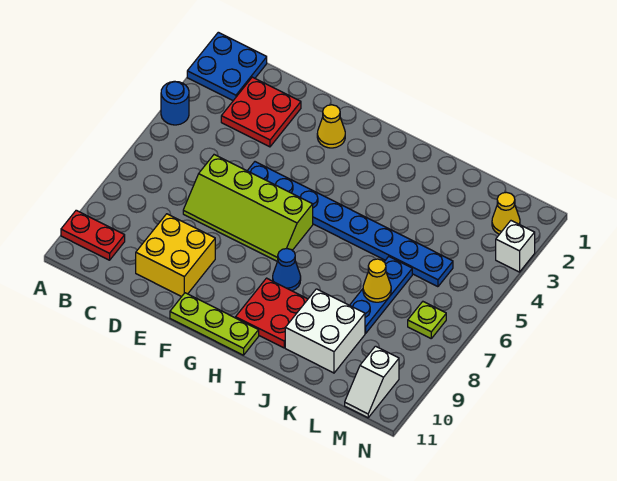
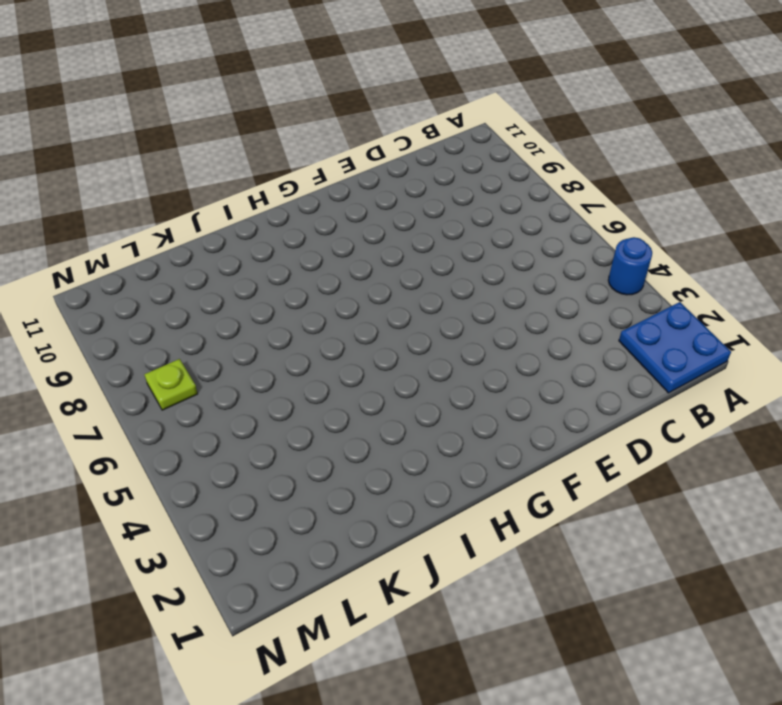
none -> red 1x2 plate [61,210,125,260]
none -> red 2x2 plate [221,77,301,147]
none -> lime 2x4 slope [183,155,313,261]

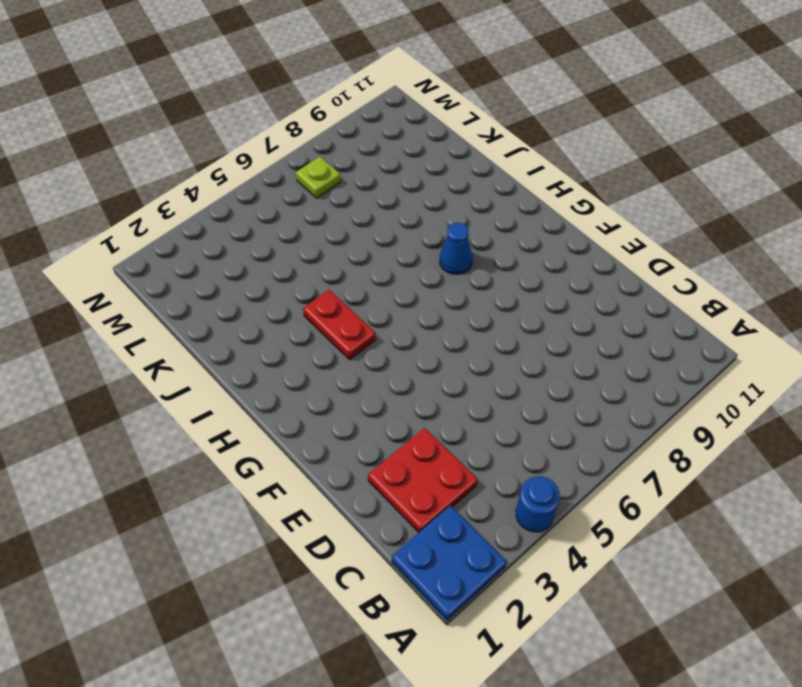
red 1x2 plate [303,290,376,360] -> red 1x2 plate moved to [61,210,125,260]
none -> lime 2x4 slope [183,155,313,261]
none -> yellow 2x2 brick [136,214,215,297]
none -> blue 1x8 plate [247,162,453,287]

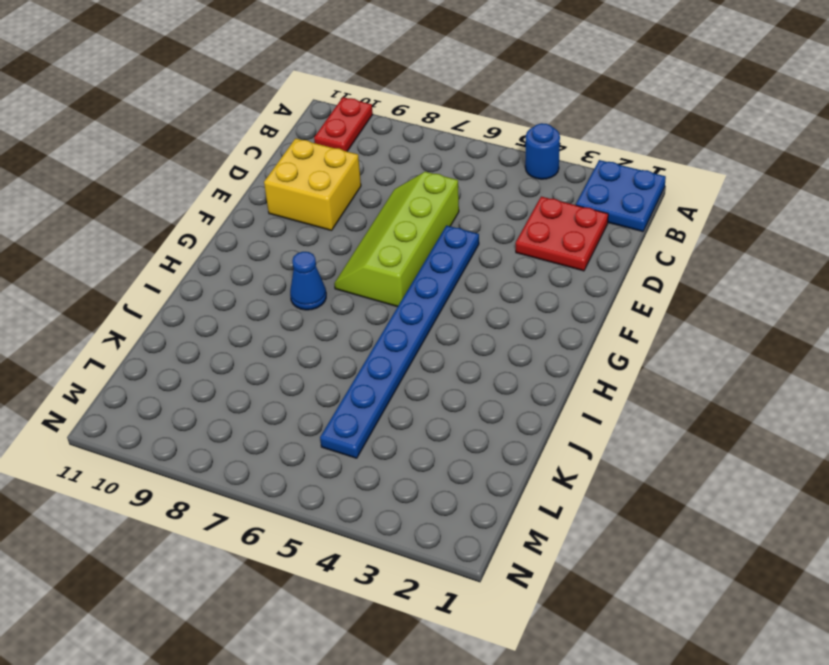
none -> yellow 1x1 cone [317,105,345,148]
none -> lime 1x3 plate [170,293,259,355]
none -> red 2x2 plate [236,278,308,348]

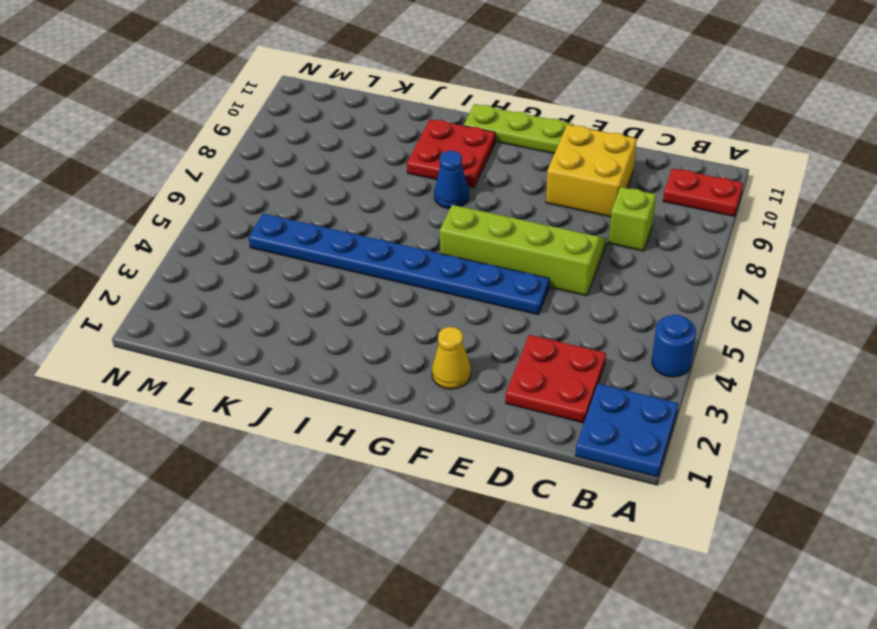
lime 1x1 brick [609,187,656,251] -> none
none -> white 2x2 brick [285,289,365,373]
none -> blue 1x3 plate [350,257,412,333]
none -> yellow 1x1 cone [492,192,520,234]

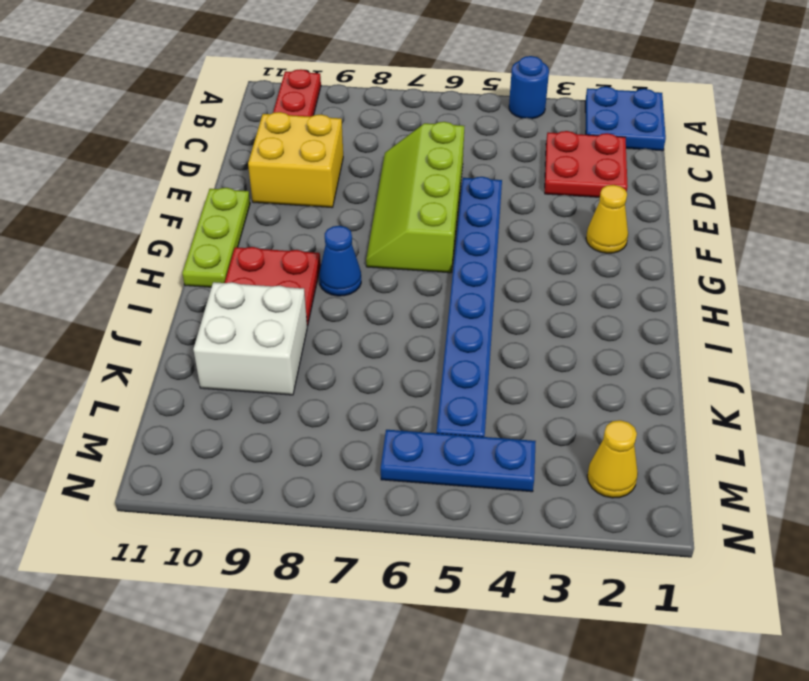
blue 1x3 plate [381,430,536,492] -> blue 1x3 plate moved to [350,257,412,333]
none -> lime 1x1 plate [408,302,446,338]
none -> white 1x2 slope [345,346,399,418]
none -> white 1x1 brick [496,221,535,272]

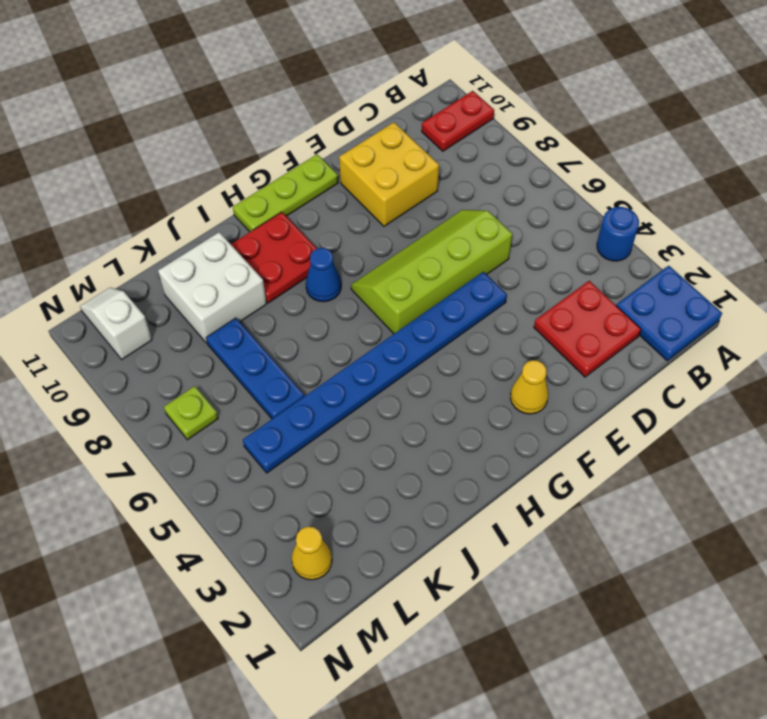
none -> white 1x1 brick [496,221,535,272]
none -> yellow 1x1 cone [363,259,391,302]

